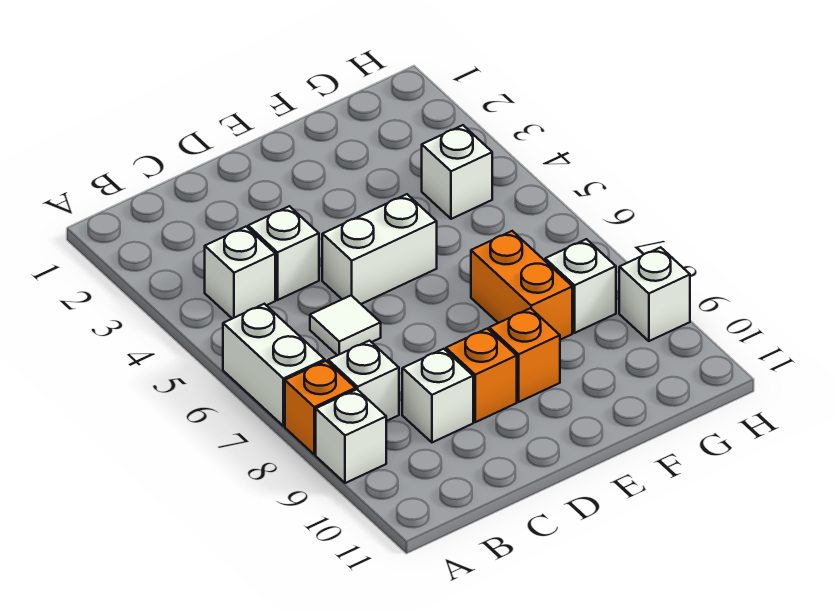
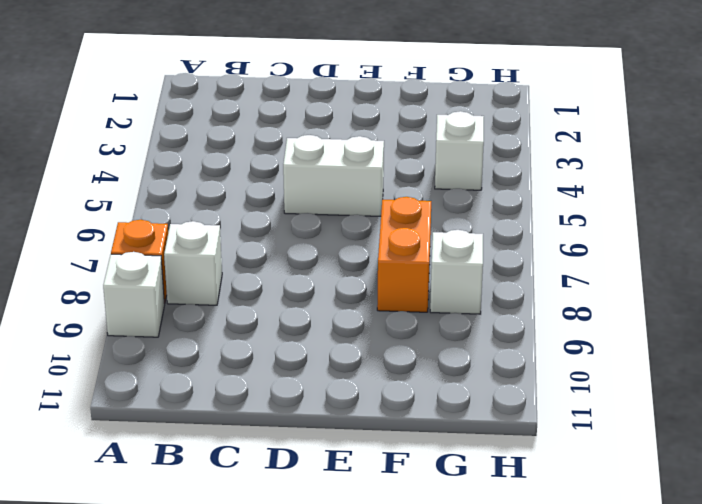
none -> white 1x2 brick [223,304,325,426]
none -> white 1x1 brick [205,227,275,319]
none -> white 1x1 brick [248,206,319,300]

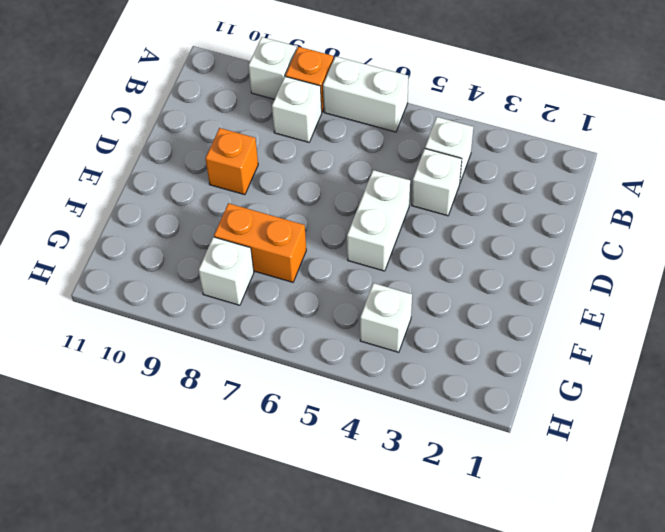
none -> white 1x1 tile [310,295,381,355]
none -> white 1x1 brick [402,349,473,442]
none -> orange 1x1 brick [489,308,560,402]

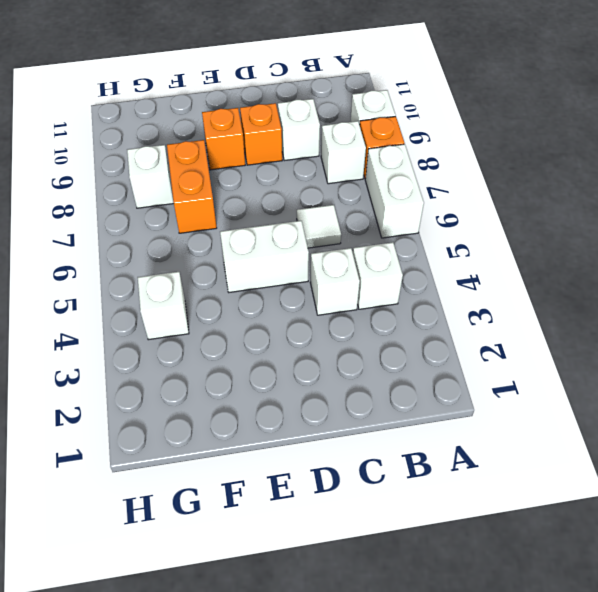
none -> white 1x1 brick [619,247,690,341]

